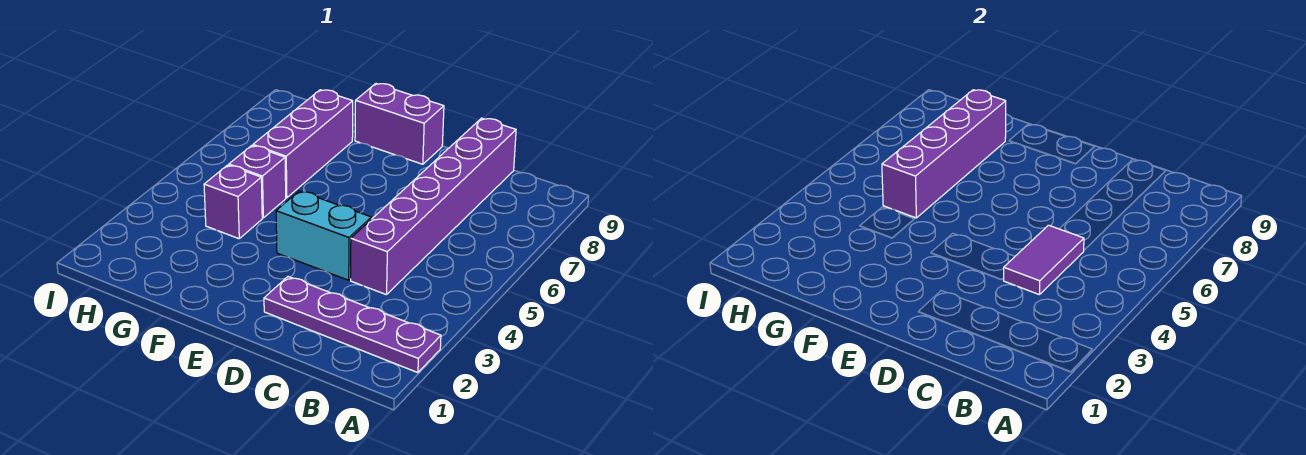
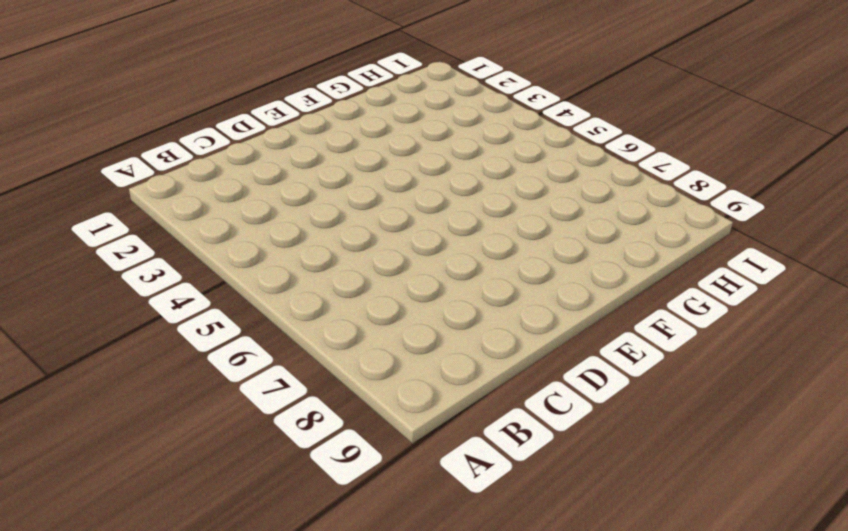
none -> purple 1x4 plate [264,277,441,373]
none -> purple 1x6 brick [351,118,516,295]

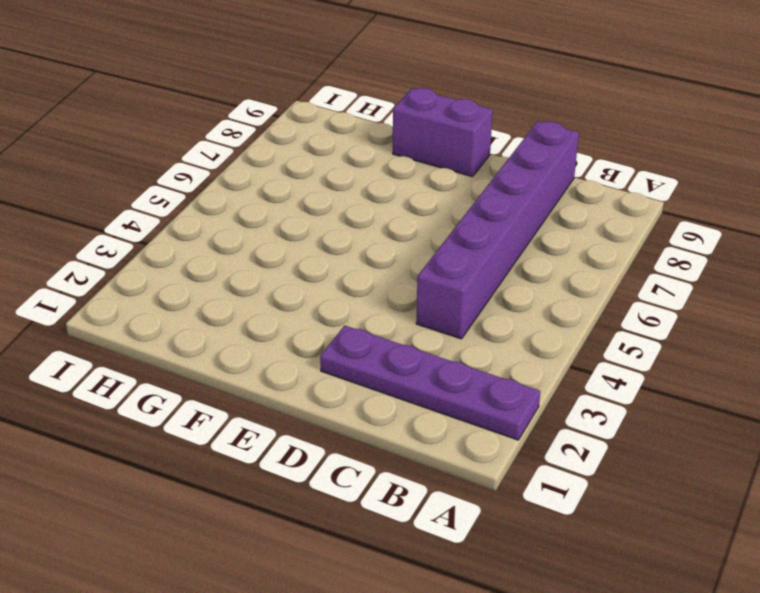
none -> cyan 1x2 brick [276,191,371,280]
none -> purple 1x1 brick [204,165,262,239]

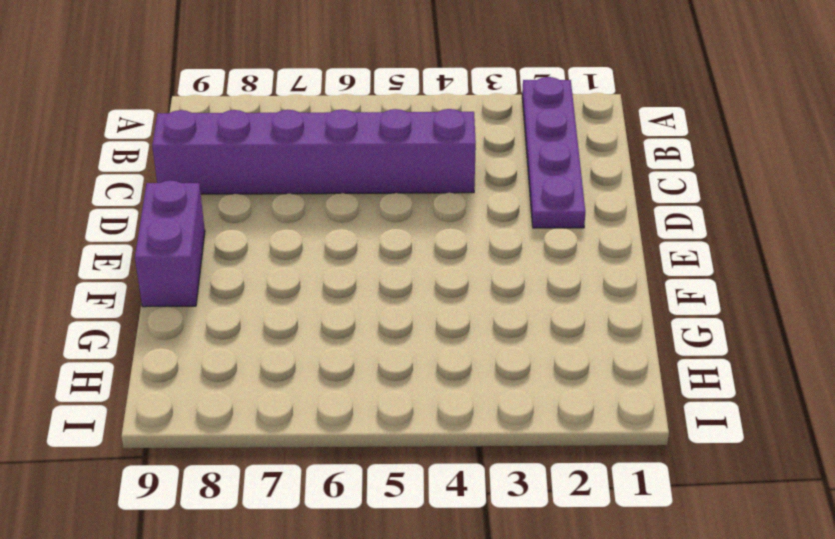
none -> cyan 1x2 brick [276,191,371,280]
none -> purple 1x1 brick [204,165,262,239]

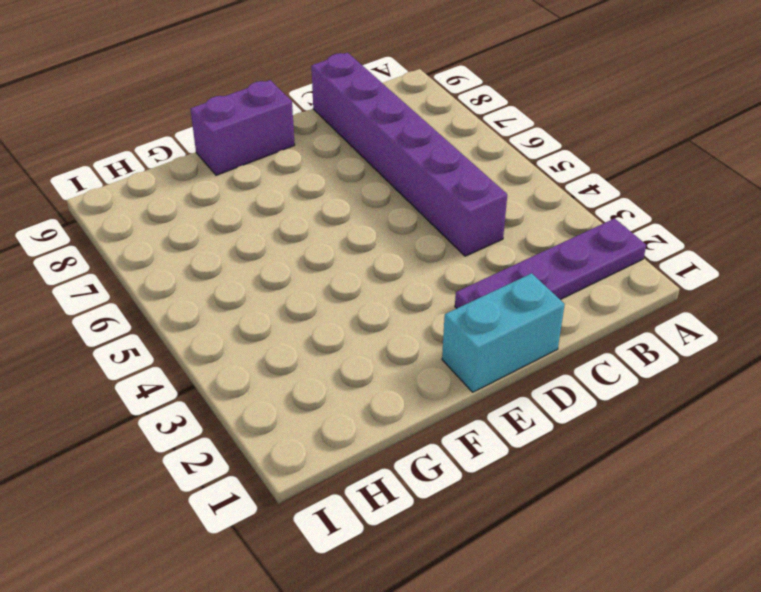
cyan 1x2 brick [442,273,565,392] -> cyan 1x2 brick moved to [276,191,371,280]
none -> purple 1x1 brick [204,165,262,239]
none -> purple 1x1 brick [229,146,286,218]

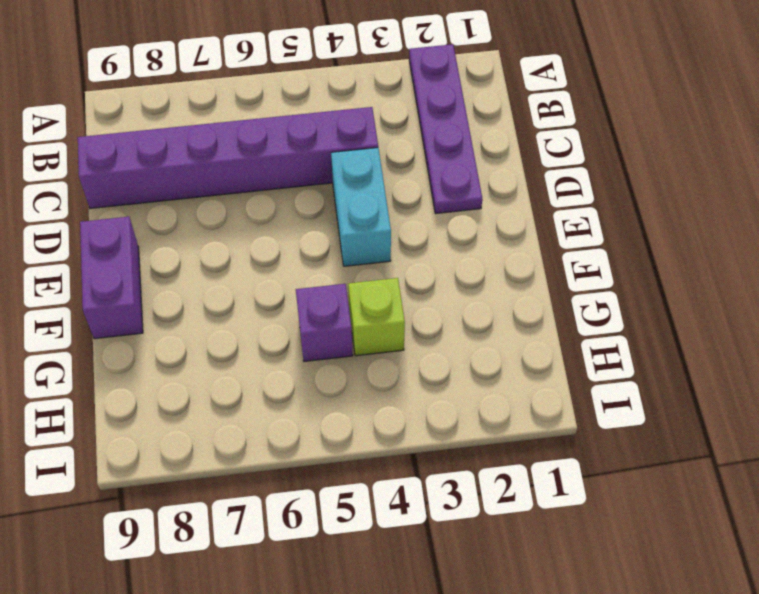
lime 1x1 brick [348,278,405,356] -> purple 1x1 brick [204,165,262,239]
none -> purple 1x3 brick [253,90,353,198]
none -> purple 1x2 tile [1004,225,1084,295]

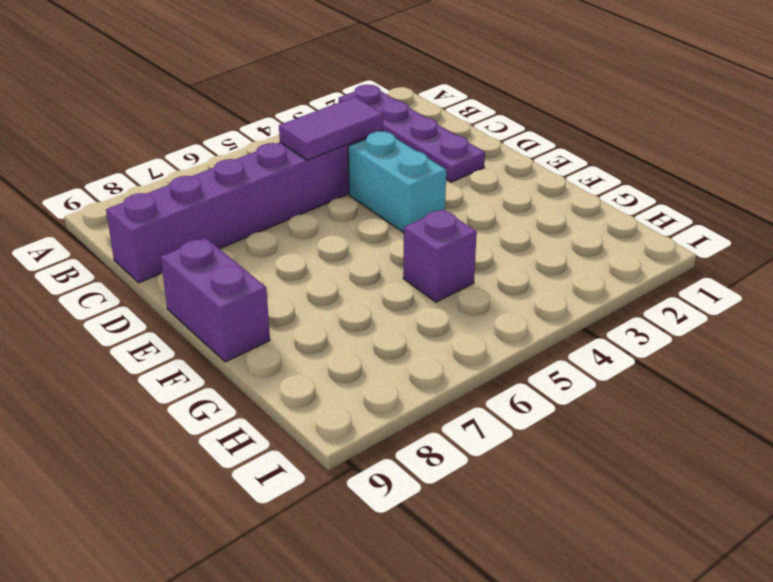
none -> purple 1x1 brick [204,165,262,239]
none -> purple 1x3 brick [253,90,353,198]

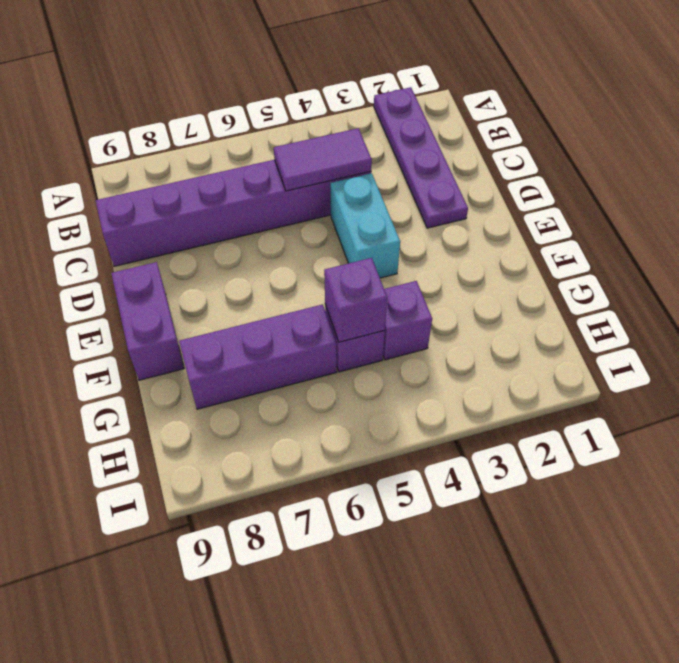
purple 1x1 brick [324,258,387,342] -> purple 1x4 brick [882,90,1006,218]

